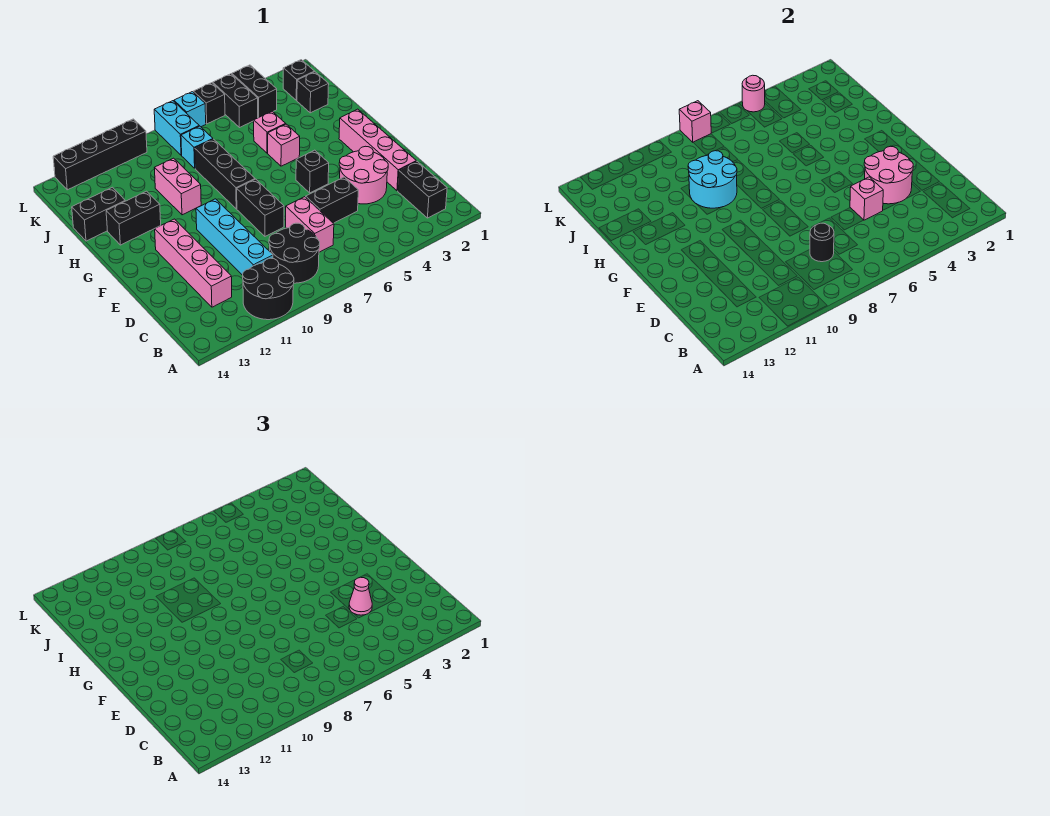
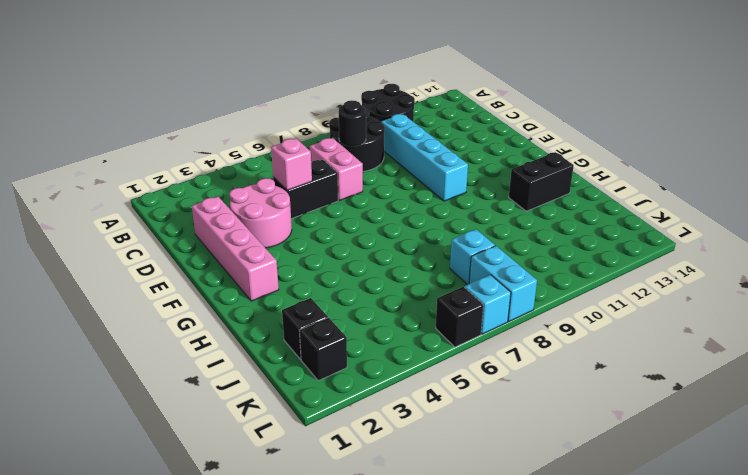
none -> black 1x2 brick [398,161,447,218]
none -> pink 1x4 brick [155,219,232,307]
none -> black 1x2 brick [237,179,284,236]
none -> black 1x1 brick [296,150,329,193]

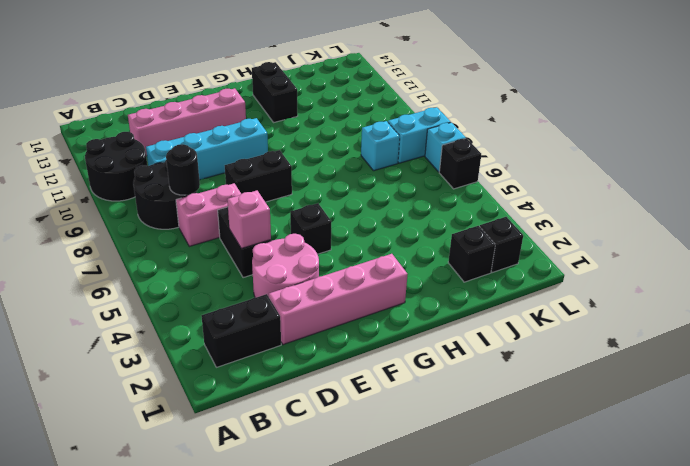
none -> black 1x3 brick [195,139,255,209]
none -> pink 1x1 brick [268,124,300,166]
none -> pink 1x2 brick [155,158,201,215]
none -> pink 1x1 brick [254,111,285,153]

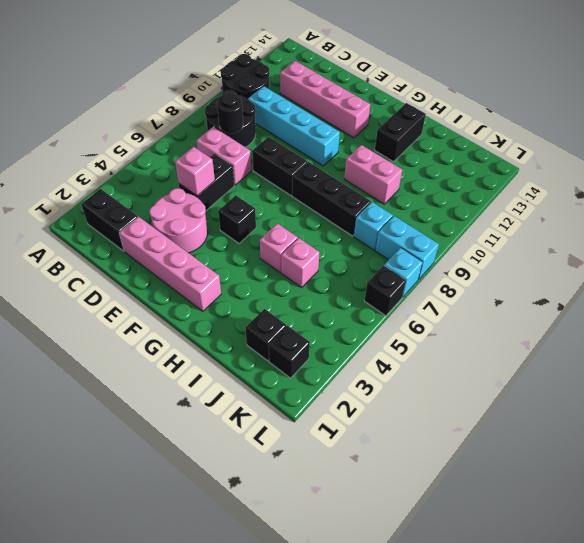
none -> black 1x2 brick [72,187,125,241]
none -> black 1x2 brick [232,65,277,118]
none -> black 1x2 brick [213,74,258,128]
none -> black 1x4 brick [53,119,147,190]

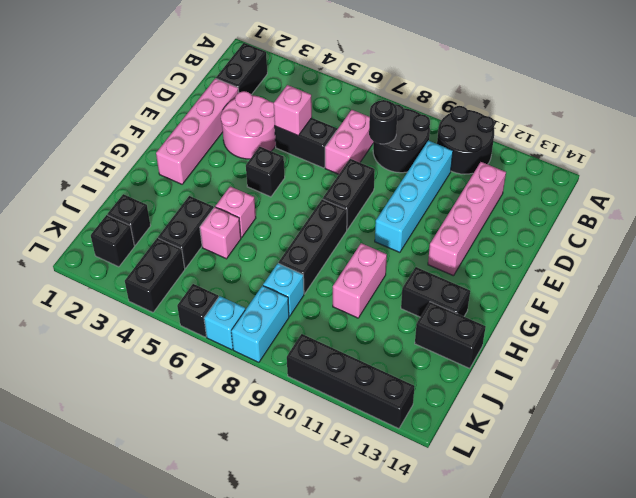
black 1x2 brick [158,196,214,268] -> black 1x2 brick moved to [213,74,258,128]
none -> pink 2x2 round brick [864,146,913,204]
none -> cyan 2x2 round brick [688,151,737,208]
none -> pink 1x1 round brick [742,75,765,112]
none -> pink 1x1 brick [679,101,711,142]

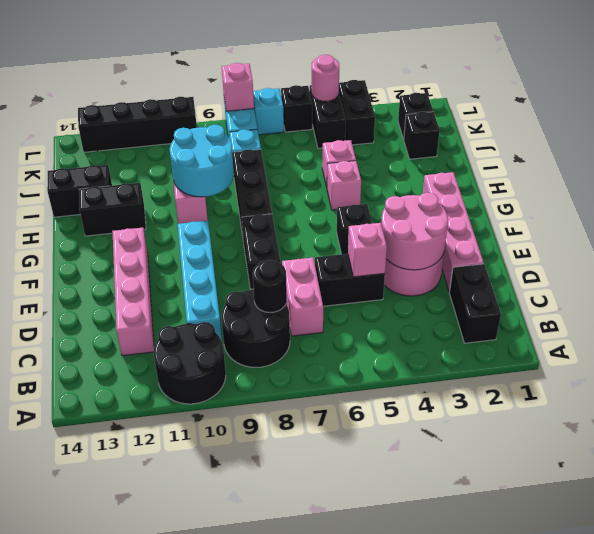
none -> pink 1x1 cone [349,577,372,615]

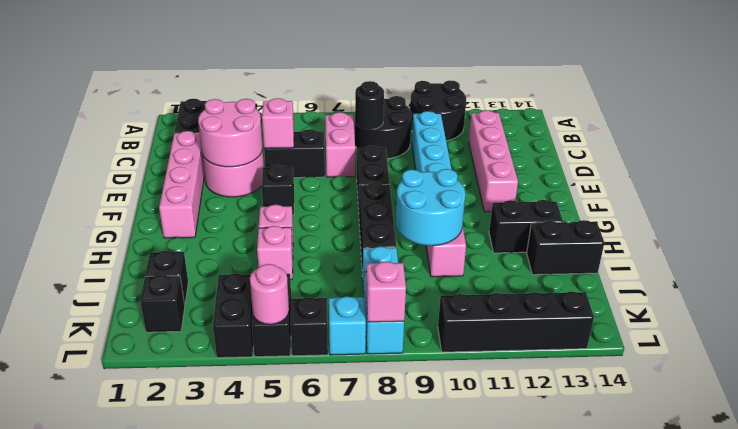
none -> pink 1x1 cone [349,577,372,615]

